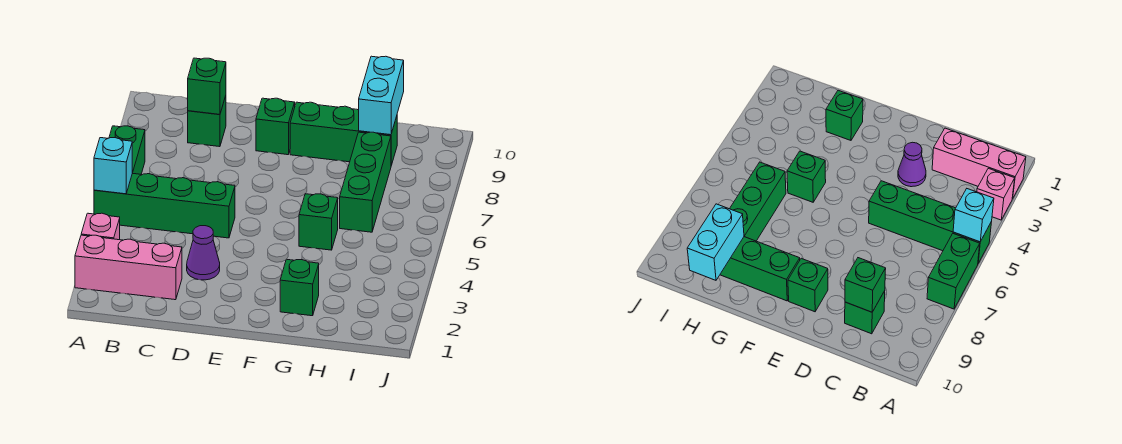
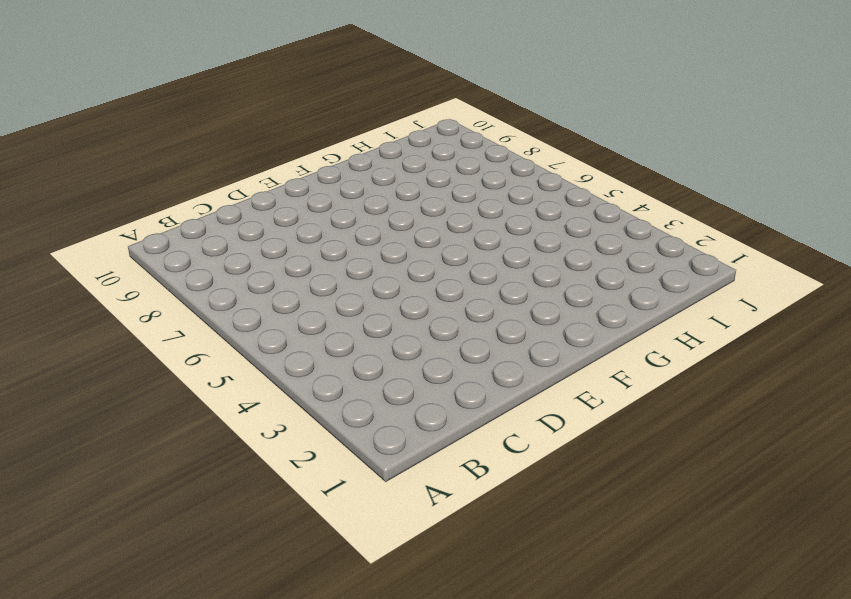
none -> pink 1x3 brick [75,235,182,300]
none -> pink 1x1 brick [81,213,120,240]
none -> green 1x4 brick [94,173,235,238]

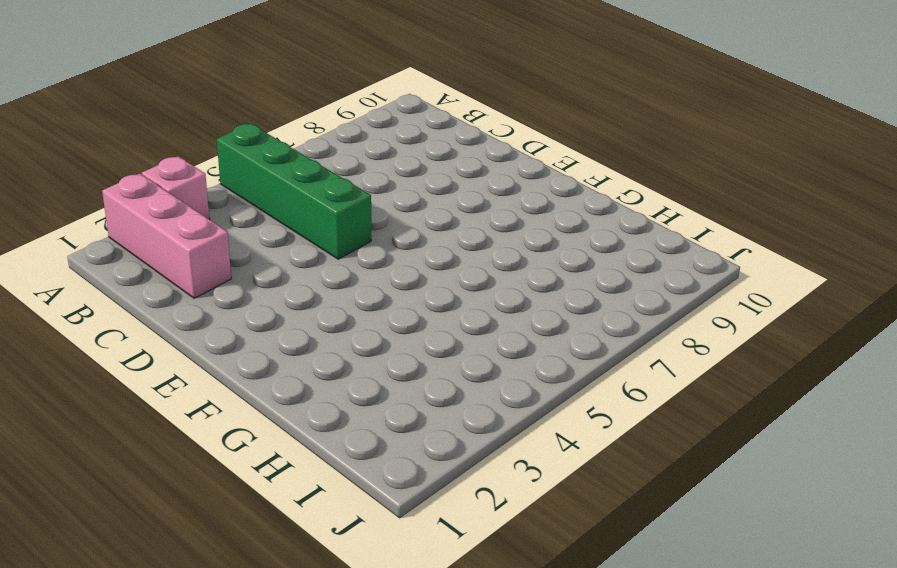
none -> green 1x2 brick [109,126,145,174]
none -> green 1x1 brick [188,96,226,147]
none -> purple 1x1 cone [187,226,220,280]

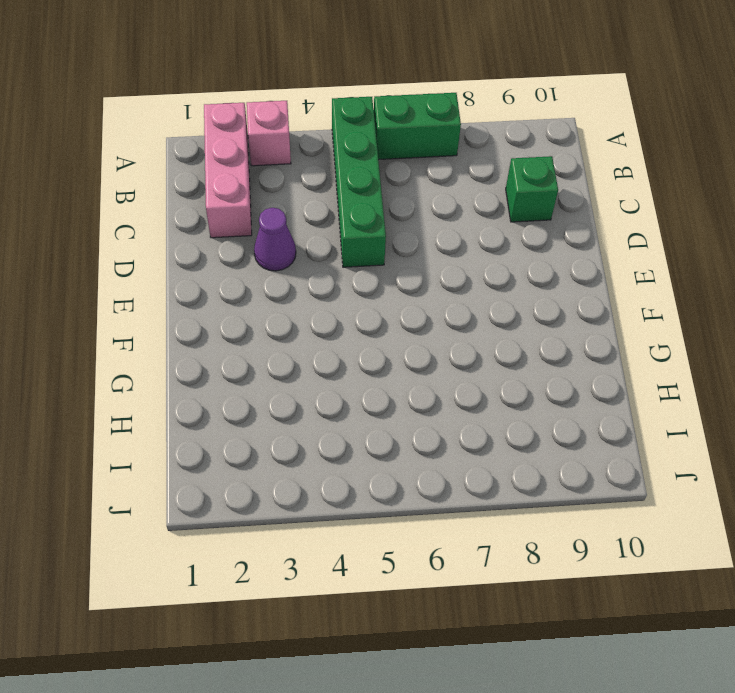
none -> green 1x1 brick [256,98,295,155]
none -> green 1x3 brick [290,102,397,165]
none -> green 1x1 brick [280,259,319,316]

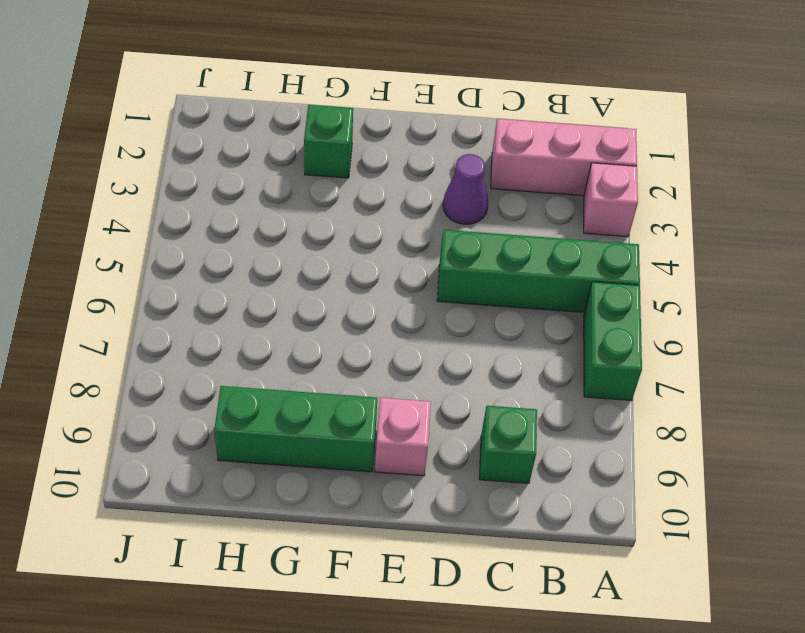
pink 1x1 brick [375,398,431,476] -> green 1x1 brick [256,98,295,155]
none -> green 1x1 brick [299,194,338,250]
none -> green 1x3 brick [340,132,391,232]
none -> cyan 1x1 brick [94,138,132,194]

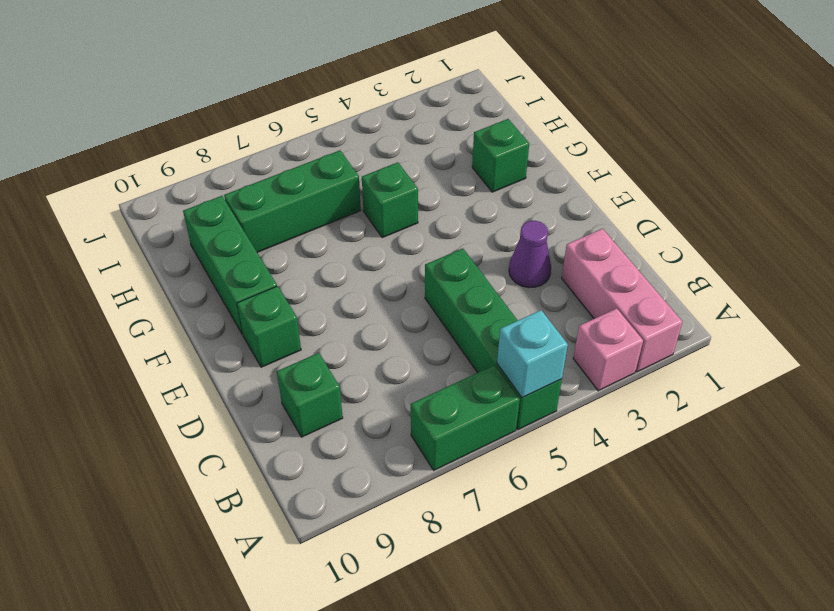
none -> green 1x1 brick [188,58,226,114]
none -> cyan 1x2 brick [359,56,404,135]

